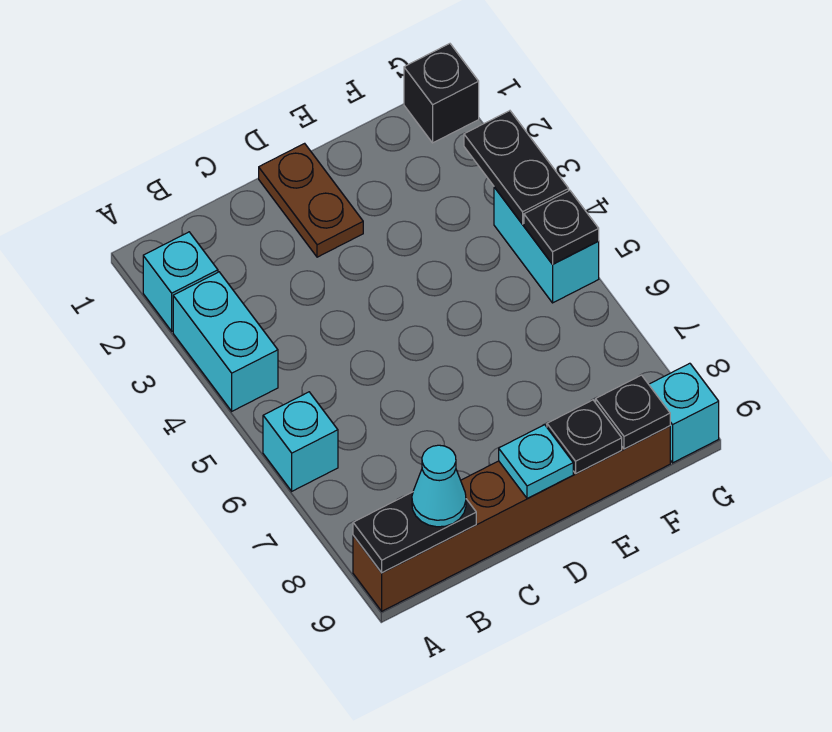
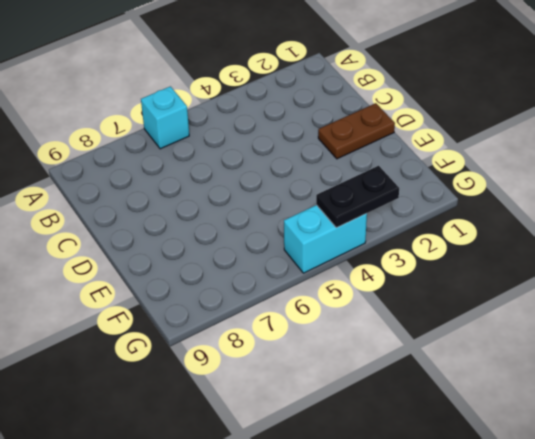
none -> cyan 1x1 brick [143,232,218,331]
none -> cyan 1x2 brick [173,272,278,411]
none -> brown 1x6 brick [353,426,670,611]

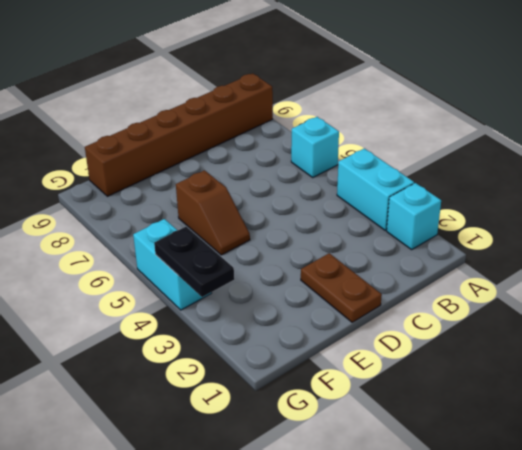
brown 1x2 slope [176,170,250,255] -> none
none -> black 1x1 brick [404,44,479,143]
none -> cyan 1x1 brick [649,363,719,463]
none -> black 1x2 plate [353,492,476,573]

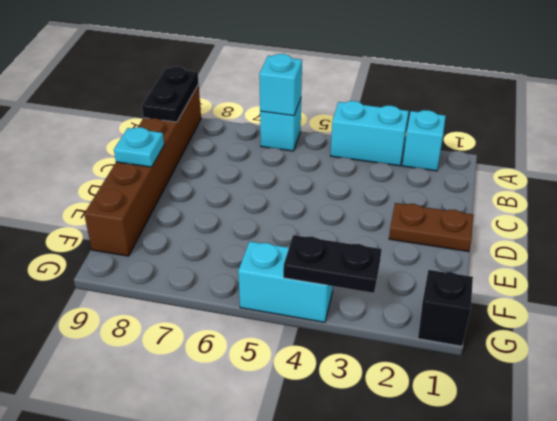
cyan 1x1 brick [259,54,302,116] -> cyan 1x1 brick moved to [649,363,719,463]
none -> black 1x1 plate [547,400,622,473]
none -> black 1x1 plate [596,375,670,449]
none -> black 1x1 plate [524,191,599,264]

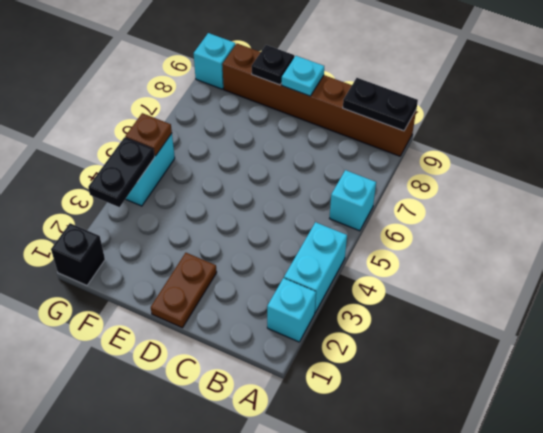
brown 1x1 plate [125,113,172,156] -> black 1x1 plate [524,191,599,264]
none -> black 1x1 plate [596,375,670,449]
none -> cyan 1x1 cone [412,445,466,527]

